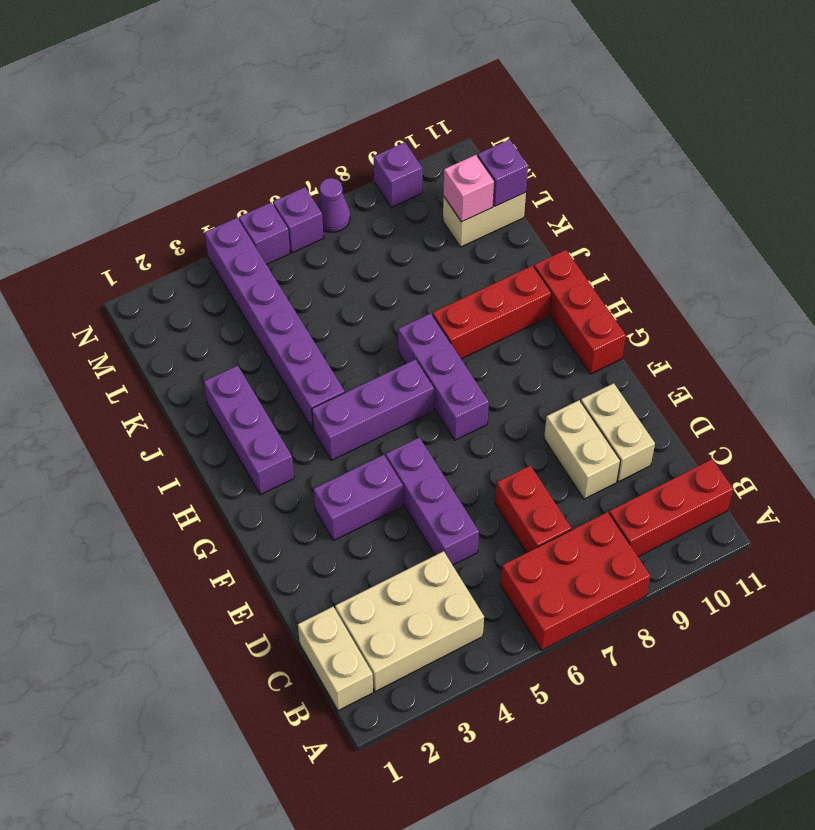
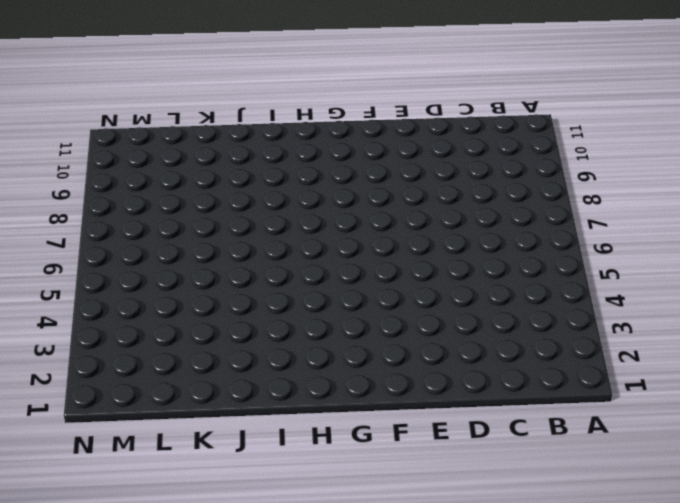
none -> red 2x3 brick [501,512,650,651]
none -> tan 1x2 brick [298,607,373,711]
none -> tan 2x3 brick [335,551,484,692]

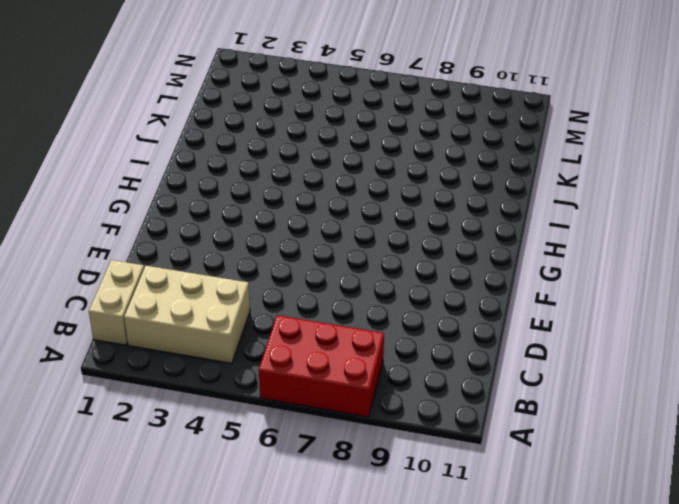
none -> red 1x3 brick [609,459,733,557]
none -> red 1x2 brick [495,466,571,553]
none -> purple 1x3 brick [386,437,479,565]

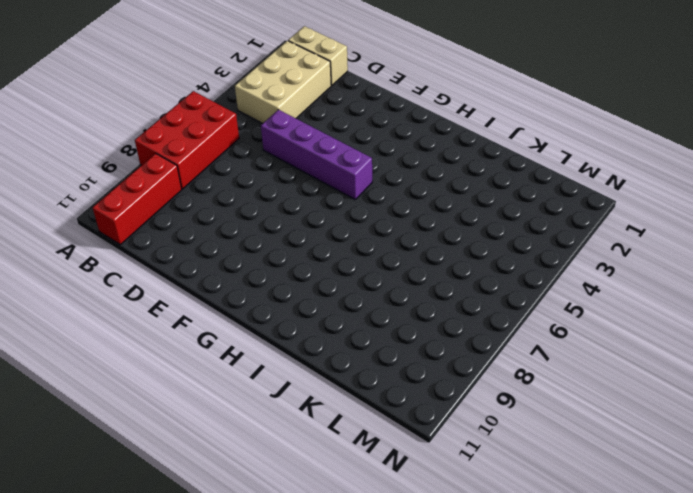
purple 1x4 brick [261,110,372,199] -> purple 1x3 brick [386,437,479,565]
none -> red 1x2 brick [495,466,571,553]
none -> tan 1x2 brick [544,400,620,499]
none -> tan 1x2 brick [581,383,655,482]

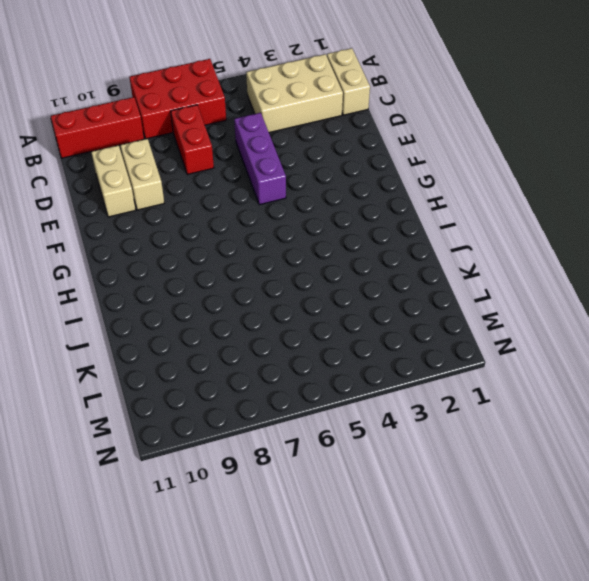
none -> purple 1x2 brick [314,455,403,541]
none -> purple 1x3 brick [398,313,489,440]
none -> red 1x3 brick [534,250,626,374]

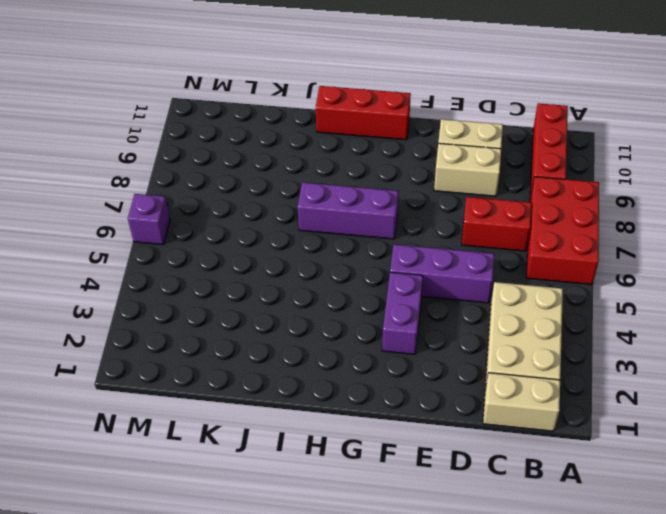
none -> purple 1x3 brick [204,365,294,495]
none -> purple 1x3 brick [312,359,434,460]
none -> purple 1x6 brick [205,218,345,430]

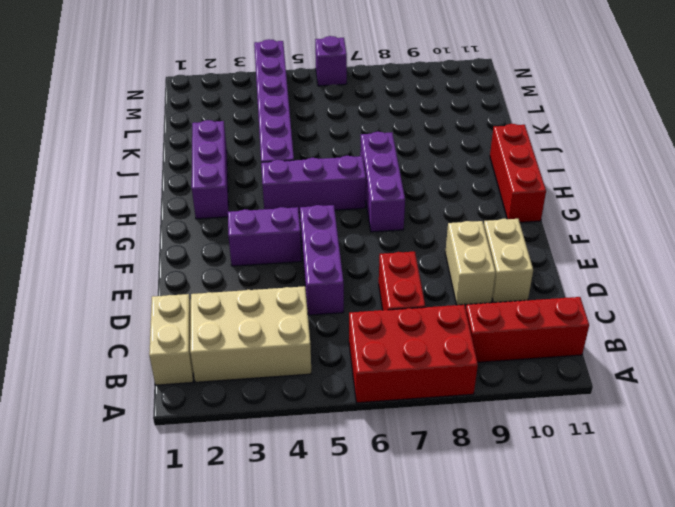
none -> red 1x3 brick [433,265,551,359]
none -> tan 1x2 brick [443,192,526,247]
none -> purple 1x1 brick [239,202,290,265]

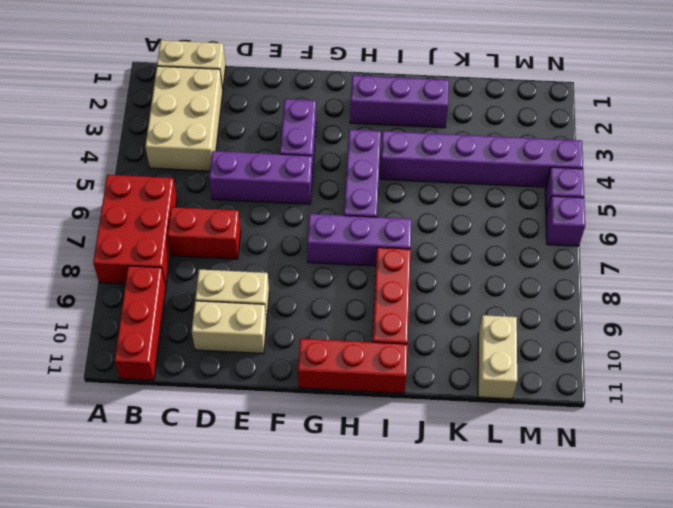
none -> purple 1x1 cone [317,178,350,232]
none -> purple 1x1 brick [374,142,422,207]
none -> pink 1x1 brick [443,155,495,222]

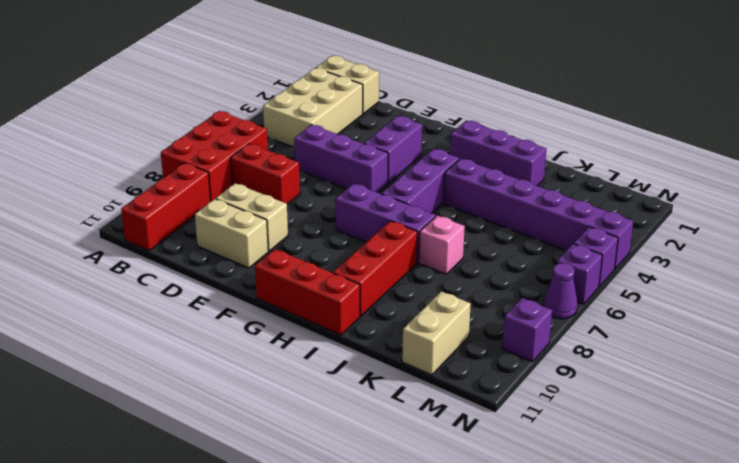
pink 1x1 brick [419,216,465,274] -> pink 1x1 brick moved to [443,155,495,222]
none -> purple 1x1 brick [478,140,528,206]

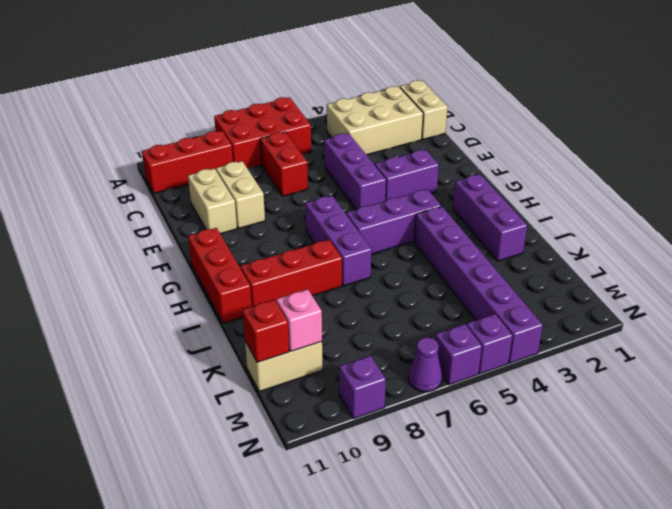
red 1x1 brick [242,300,289,362] -> purple 1x1 brick [478,140,528,206]

